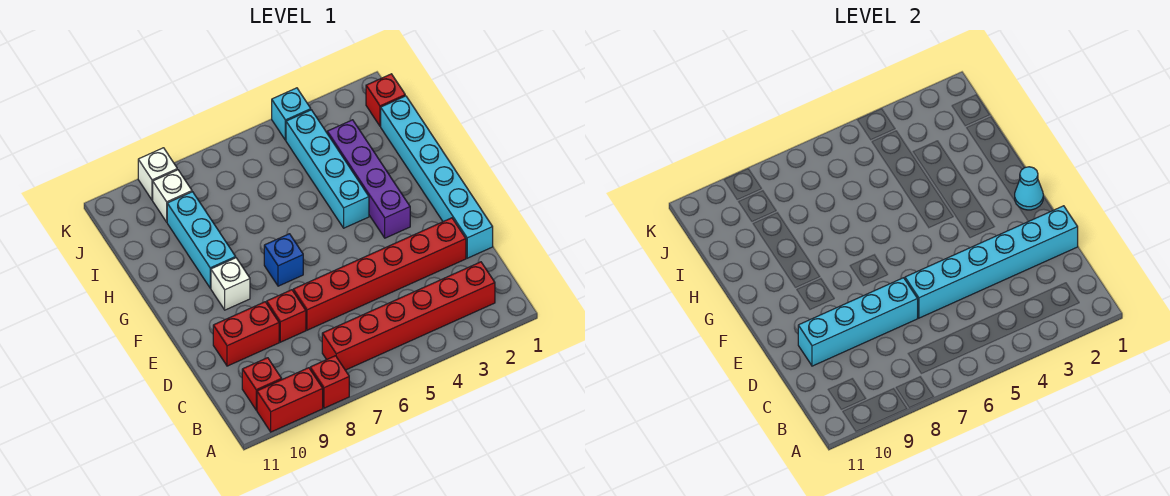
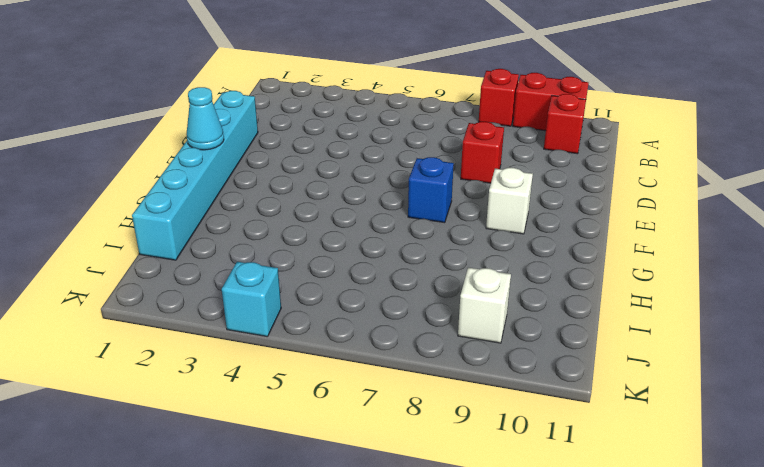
none -> red 1x6 brick [322,262,495,370]
none -> red 1x6 brick [293,218,466,330]
none -> red 1x2 brick [213,302,279,366]

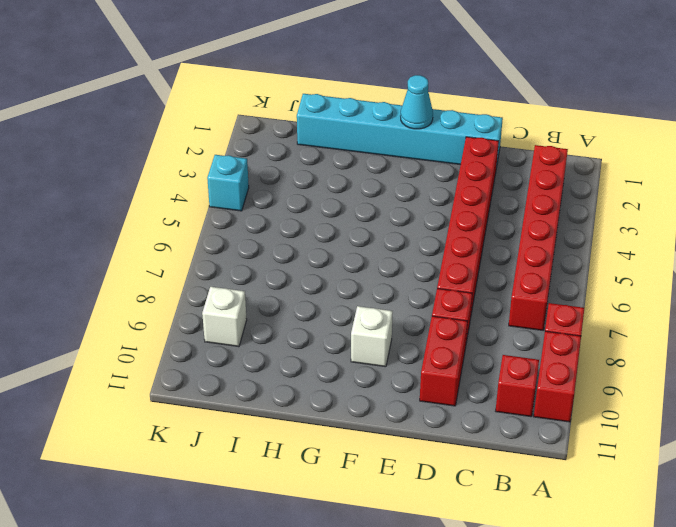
none -> purple 1x4 brick [327,120,410,238]
none -> blue 1x1 brick [264,234,303,286]
none -> cyan 1x4 brick [286,110,369,228]

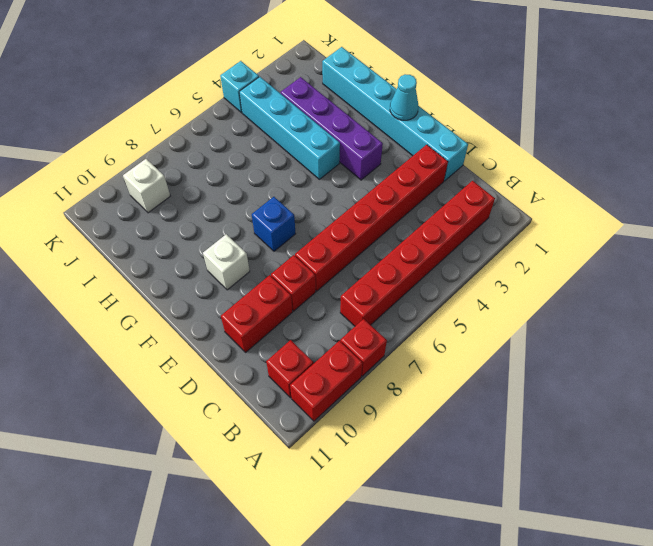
none -> cyan 1x3 brick [167,192,236,288]
none -> red 1x1 brick [366,74,405,126]
none -> white 1x1 brick [138,148,177,200]

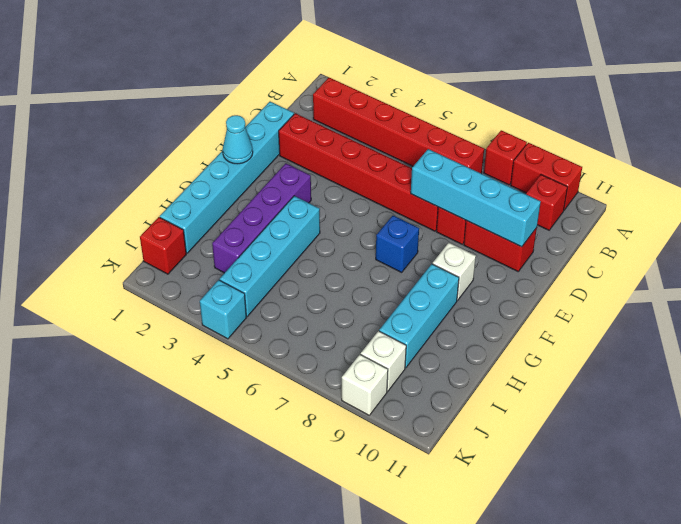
none -> cyan 1x6 brick [905,206,1078,318]

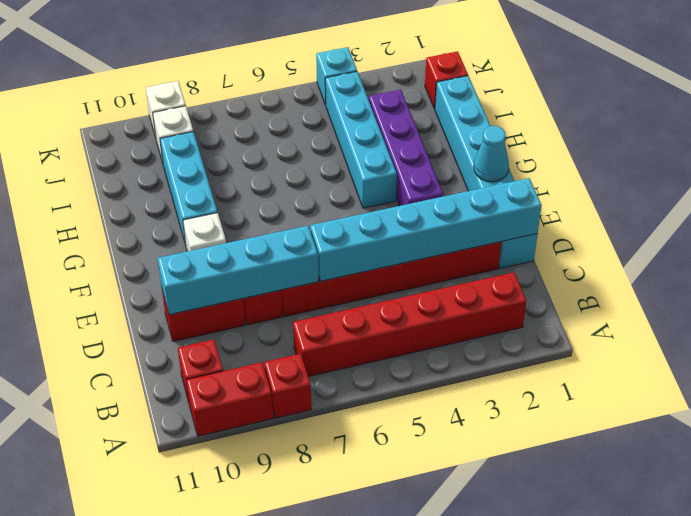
none -> blue 1x1 brick [264,234,303,286]

